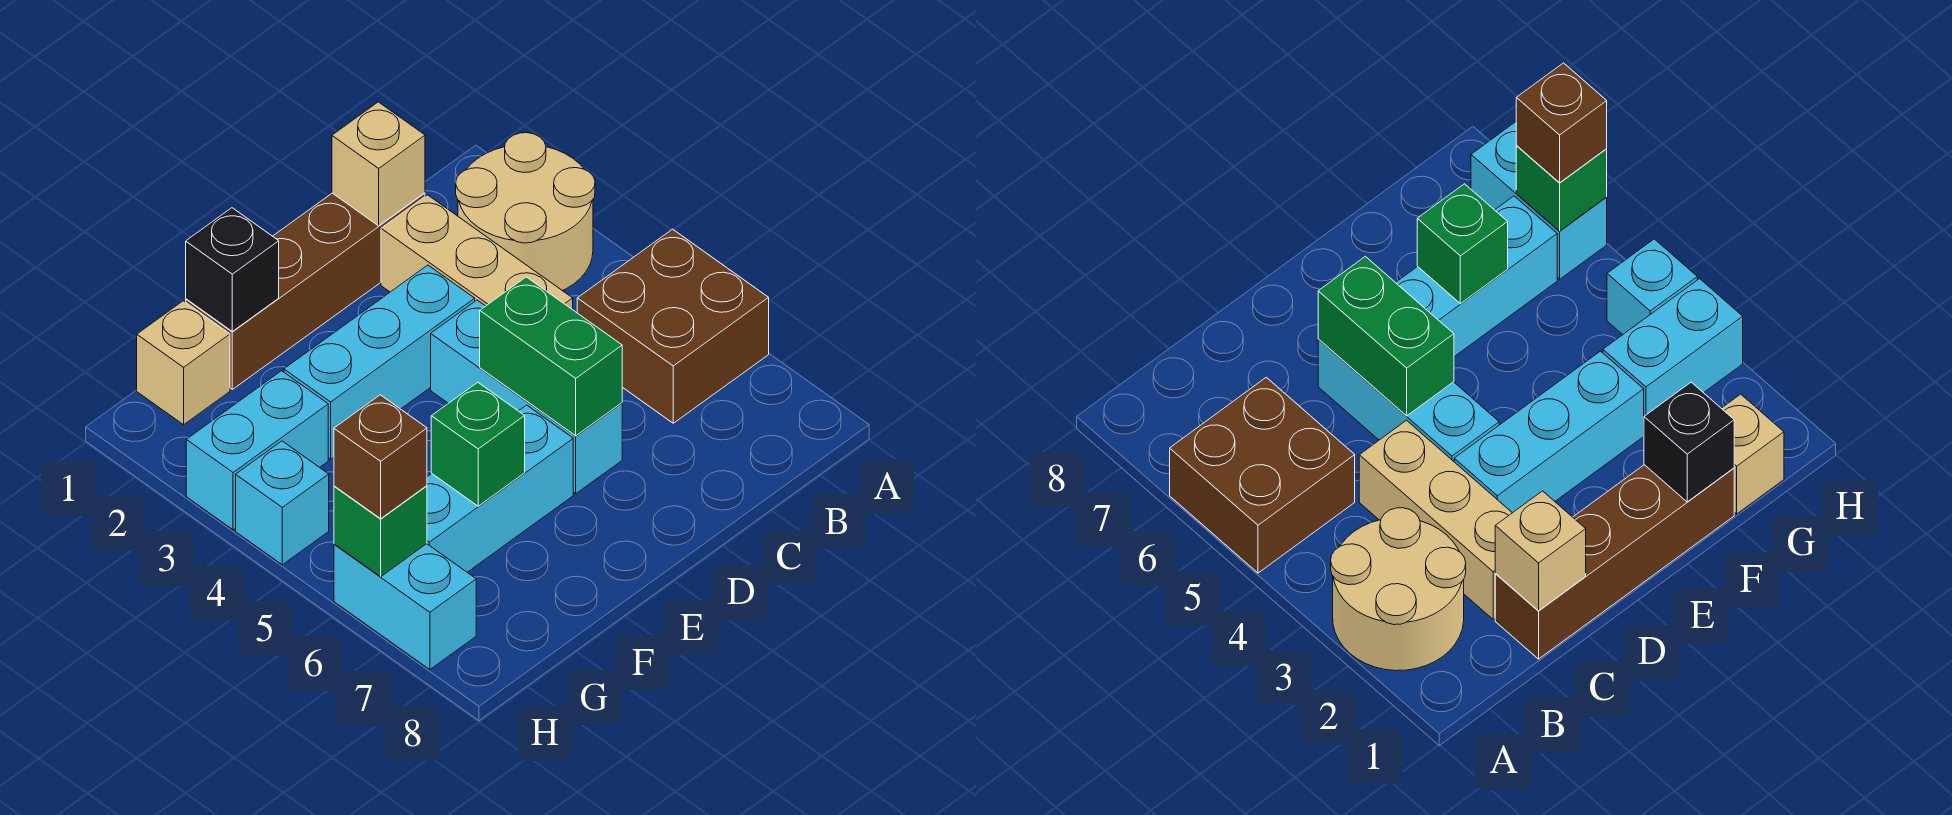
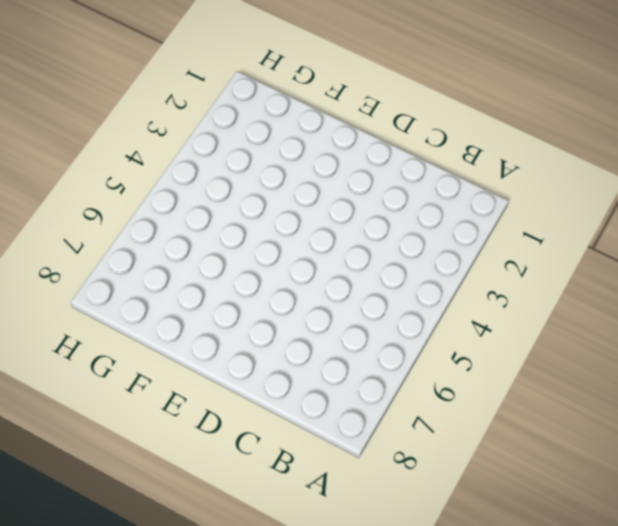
none -> tan 2x2 round brick [456,133,595,291]
none -> brown 2x2 brick [577,229,769,423]
none -> brown 1x4 brick [186,193,425,389]

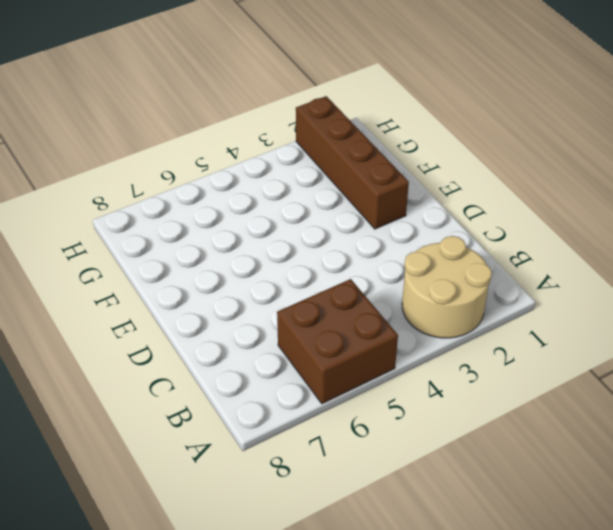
brown 1x4 brick [296,96,409,229] -> brown 1x4 brick moved to [186,193,425,389]
none -> tan 1x3 brick [381,195,573,310]
none -> cyan 1x3 brick [284,265,475,459]
none -> cyan 1x3 brick [431,300,622,494]

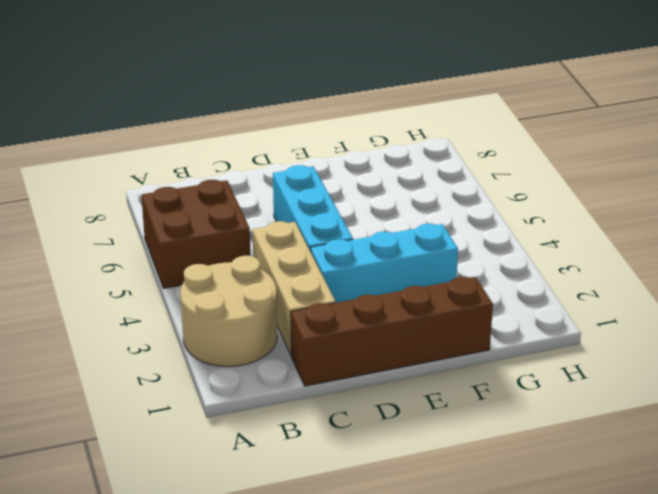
none -> cyan 1x3 brick [427,405,573,572]
none -> tan 1x1 brick [137,301,230,425]
none -> cyan 1x2 brick [186,371,328,530]

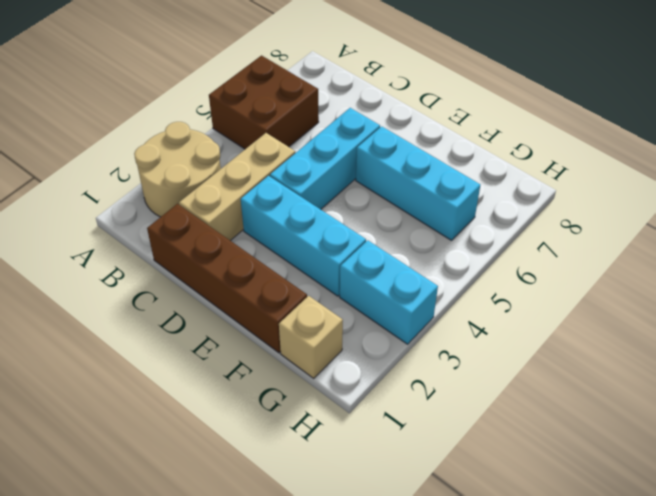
none -> cyan 1x1 brick [236,441,329,565]
none -> cyan 1x2 brick [334,544,476,670]
none -> tan 1x1 brick [332,102,425,226]

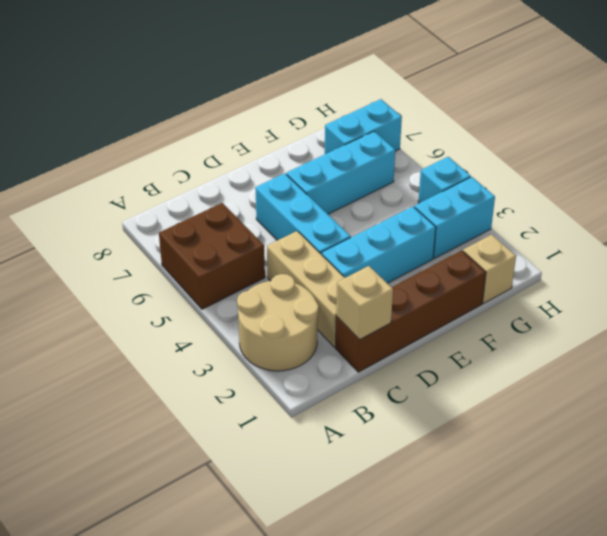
cyan 1x2 brick [325,99,402,154] -> cyan 1x2 brick turned to [334,544,476,670]
none -> green 1x2 brick [480,277,622,436]
none -> black 1x1 brick [186,208,279,331]
none -> green 1x1 brick [431,382,525,506]

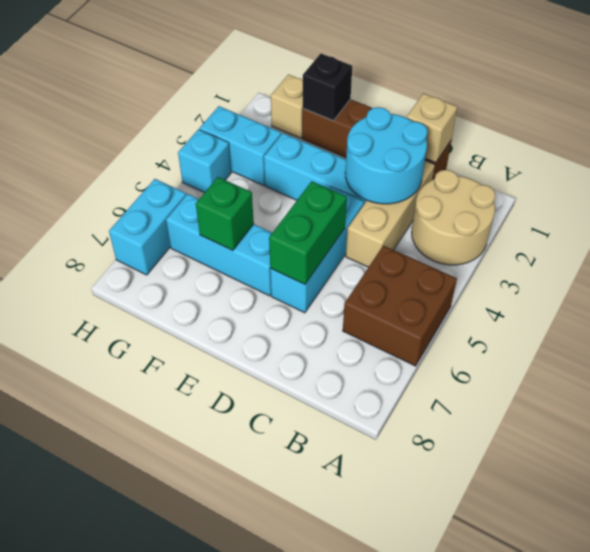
cyan 2x2 round brick [345,107,428,204] -> none
none -> green 1x1 brick [334,486,427,577]
none -> brown 1x1 brick [334,395,427,519]

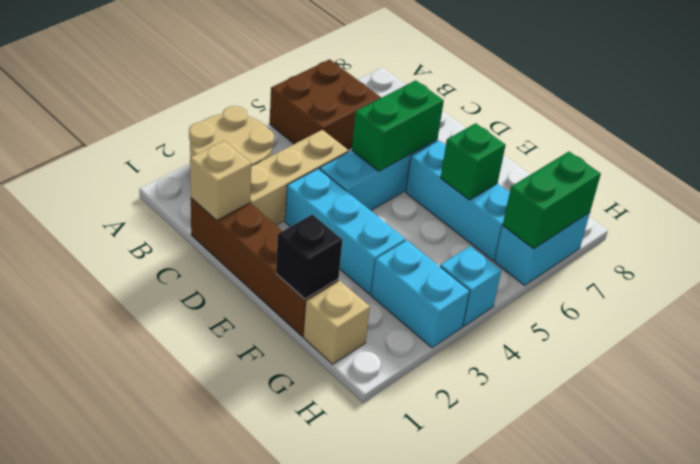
green 1x2 brick [503,152,601,248] -> green 1x1 brick [334,486,427,577]
none -> brown 1x1 brick [334,395,427,519]

